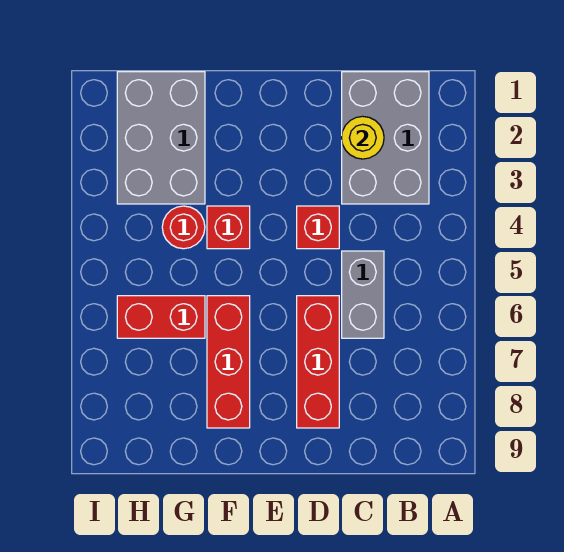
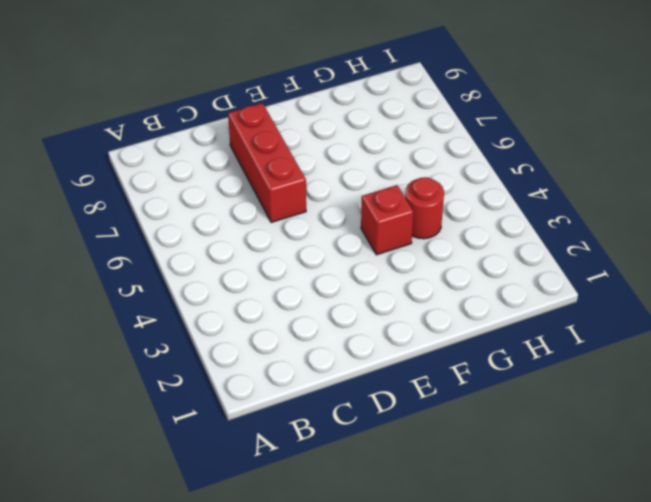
none -> grey 2x3 brick [342,72,429,204]
none -> grey 1x2 brick [342,251,384,338]

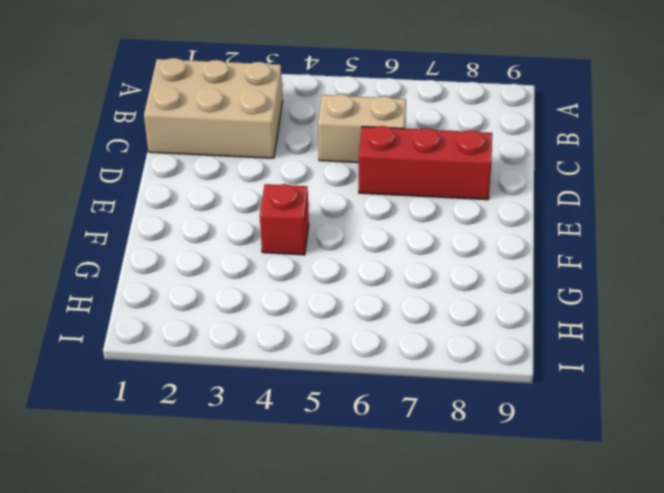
tan 2x3 brick [144,58,283,158] -> grey 2x3 brick [342,72,429,204]
tan 1x2 brick [318,94,406,163] -> grey 1x2 brick [342,251,384,338]
none -> red 1x1 brick [297,206,339,249]
none -> red 1x3 brick [207,296,250,428]

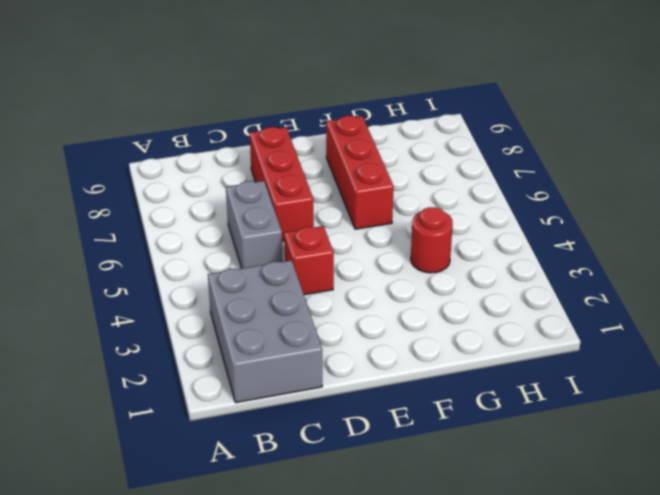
none -> red 1x1 brick [207,206,250,249]
none -> grey 2x3 brick [117,72,205,204]

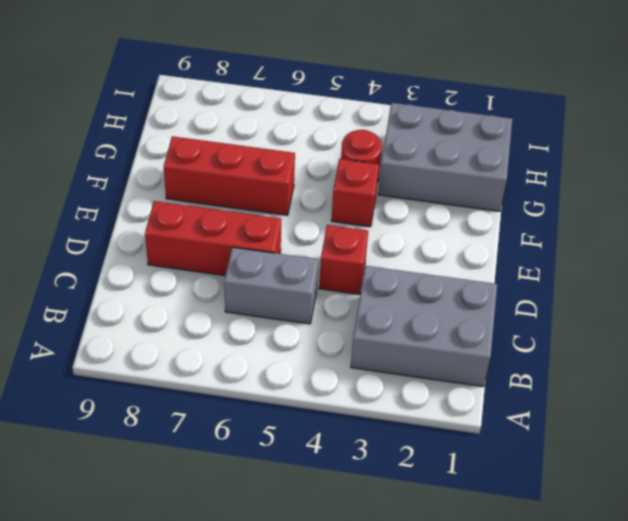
none -> red 1x2 brick [117,296,205,338]
none -> yellow 1x1 round brick [342,116,384,159]

